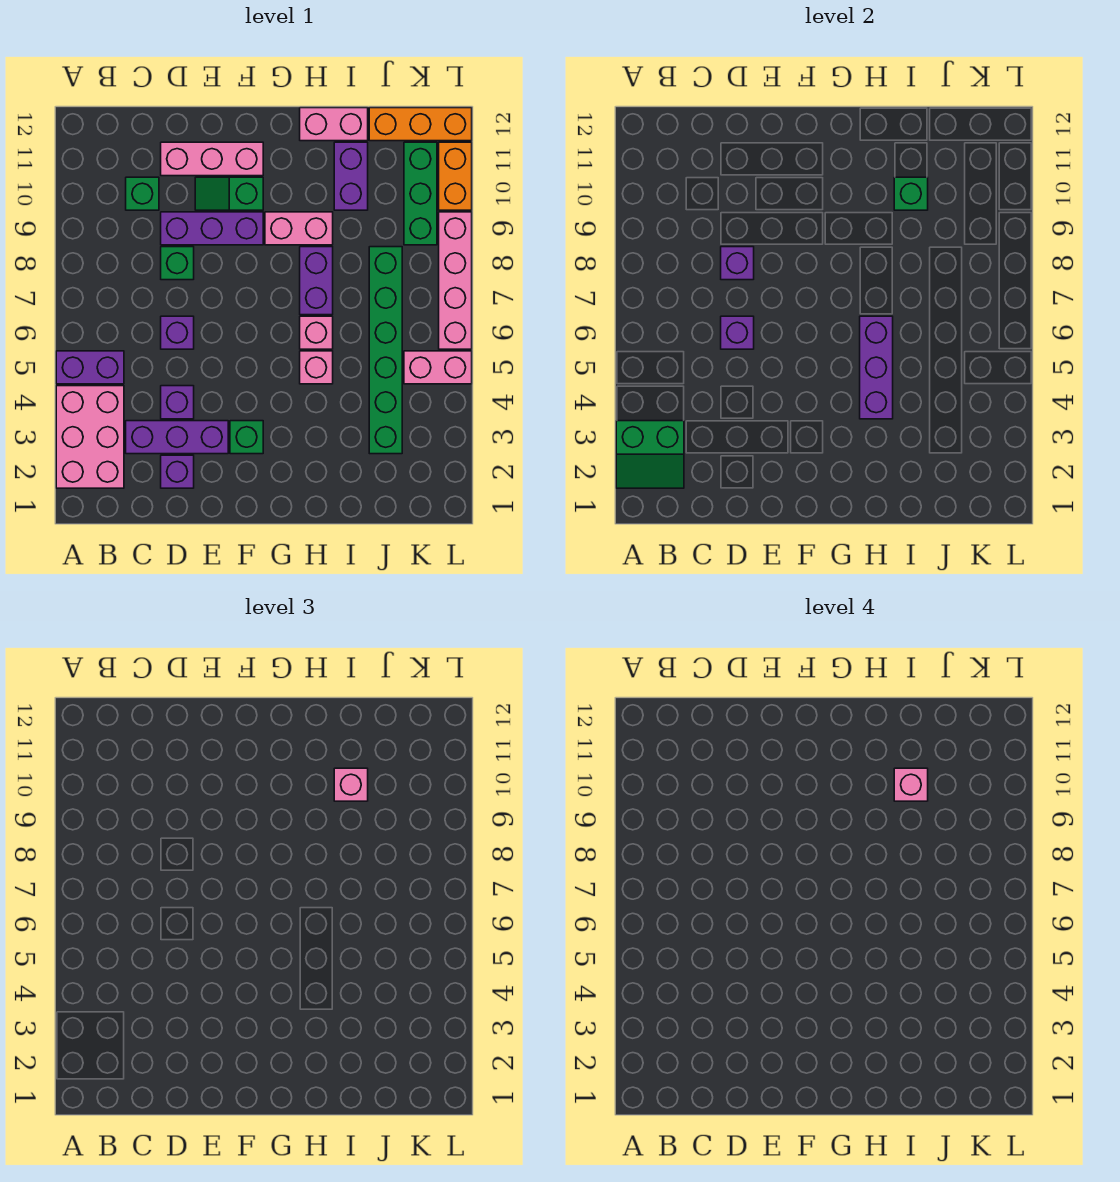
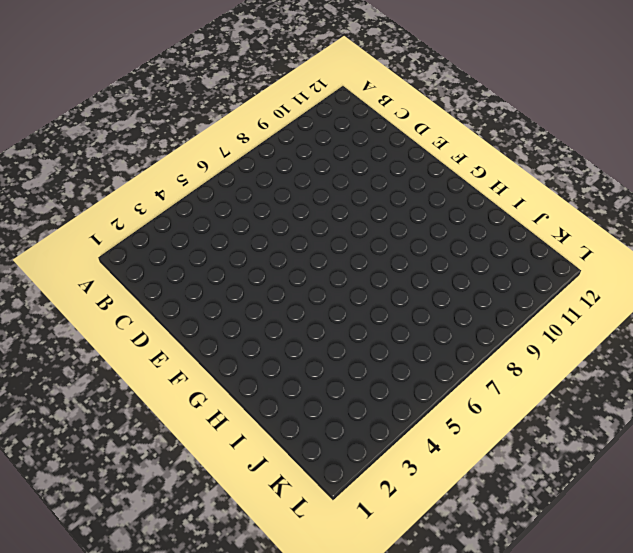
none -> pink 2x3 brick [56,386,124,488]
none -> purple 1x2 brick [56,351,124,384]
none -> purple 1x3 brick [126,421,228,454]
none -> green 1x1 brick [126,177,159,210]

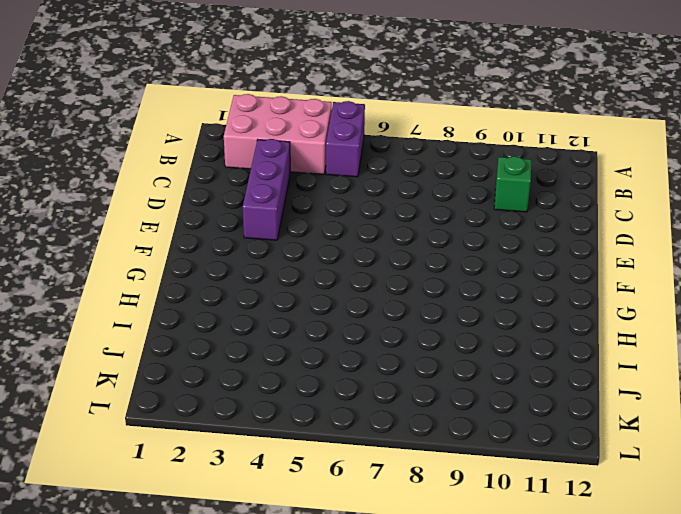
none -> purple 1x1 brick [161,455,194,488]
none -> purple 1x1 brick [161,386,194,419]
none -> purple 1x1 brick [161,316,194,349]
none -> green 1x1 brick [161,247,194,280]

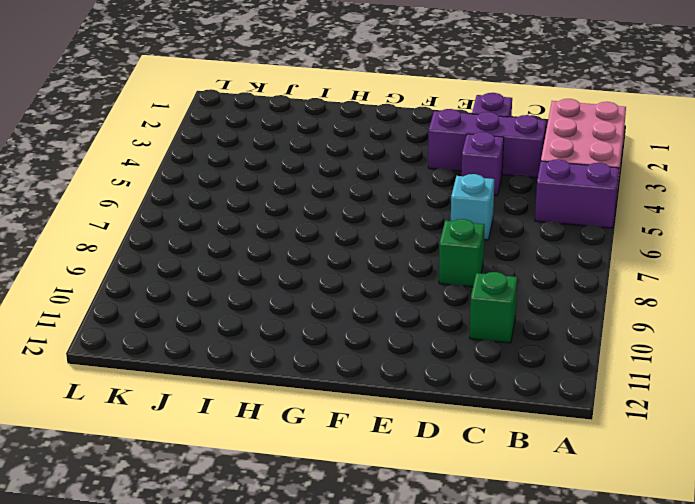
cyan 1x1 brick [451,174,494,240] -> purple 1x1 brick [161,316,194,349]
none -> purple 1x3 brick [161,212,263,245]
none -> pink 1x3 brick [161,142,263,176]
none -> green 1x2 slope [195,177,263,210]
none -> green 1x1 brick [230,421,263,454]

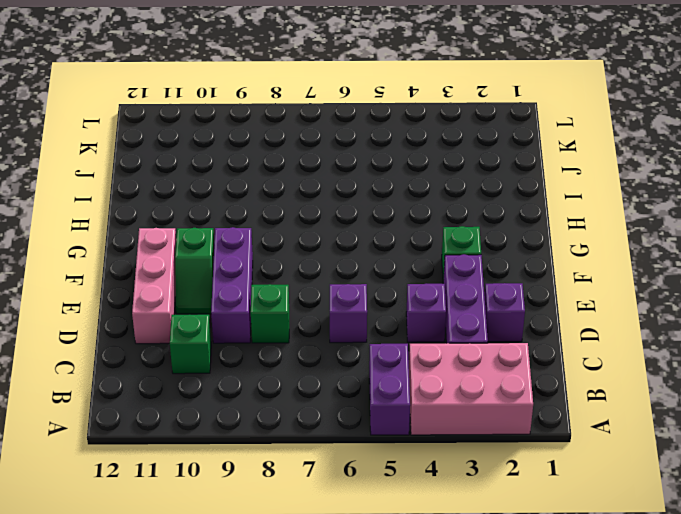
none -> pink 1x2 brick [265,212,333,245]
none -> pink 1x1 brick [300,351,333,384]
none -> pink 1x1 brick [300,316,333,349]
none -> purple 1x2 brick [300,247,333,315]

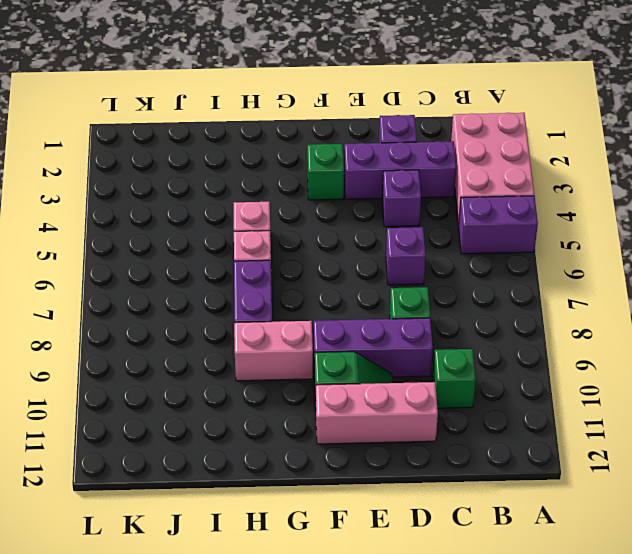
none -> pink 1x2 brick [300,108,368,141]
none -> purple 1x2 brick [334,142,368,210]
none -> green 1x6 brick [369,247,402,454]
none -> orange 1x3 brick [369,108,472,141]

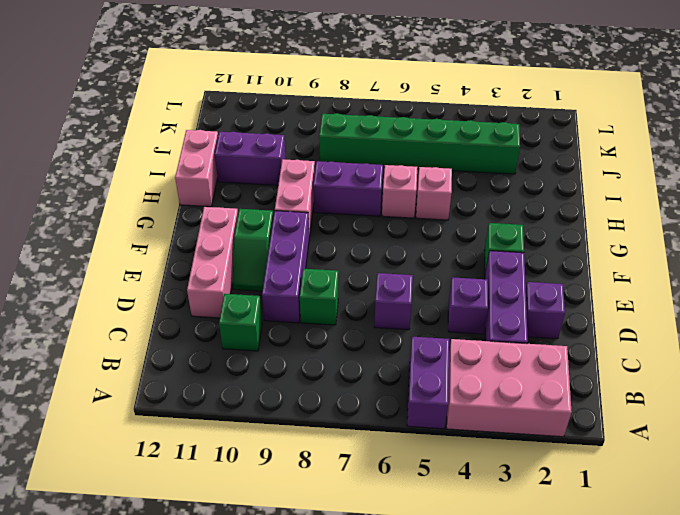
none -> orange 1x3 brick [369,108,472,141]
none -> pink 1x2 brick [404,351,472,384]
none -> green 1x3 brick [404,142,437,245]
none -> pink 1x4 brick [439,212,472,349]

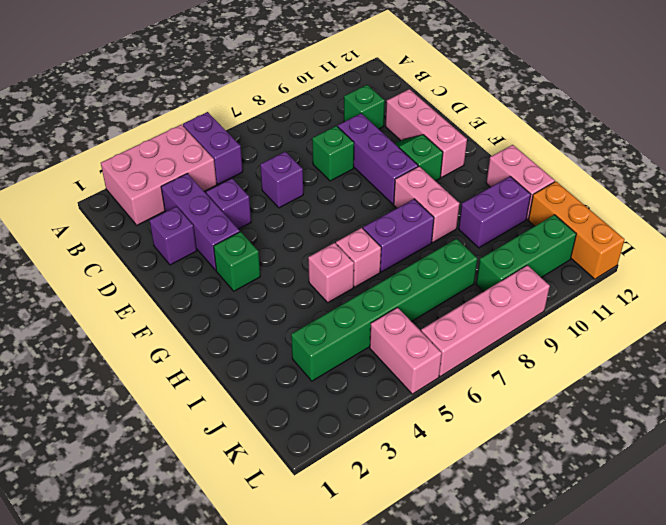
none -> orange 1x2 brick [439,142,472,210]
none -> green 2x2 slope [616,421,684,488]
none -> purple 1x1 brick [721,316,754,349]
none -> purple 1x1 brick [721,247,754,280]

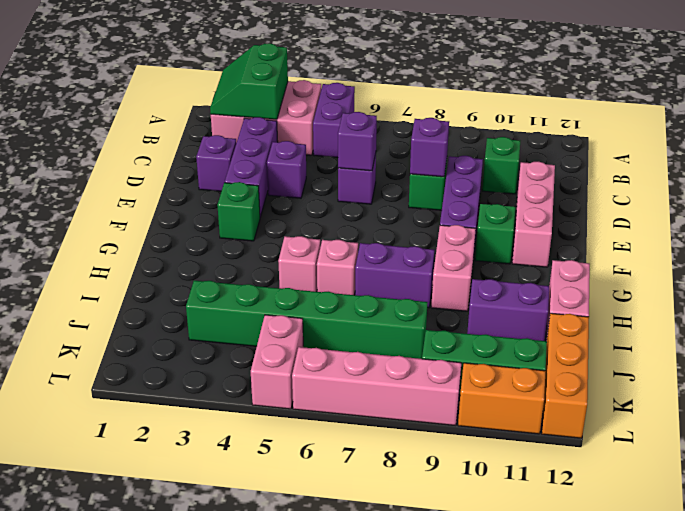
none -> purple 1x3 brick [860,316,893,419]
none -> green 1x1 brick [894,177,928,210]
none -> pink 1x1 brick [334,768,368,801]
none -> pink 1x1 brick [894,768,928,801]

